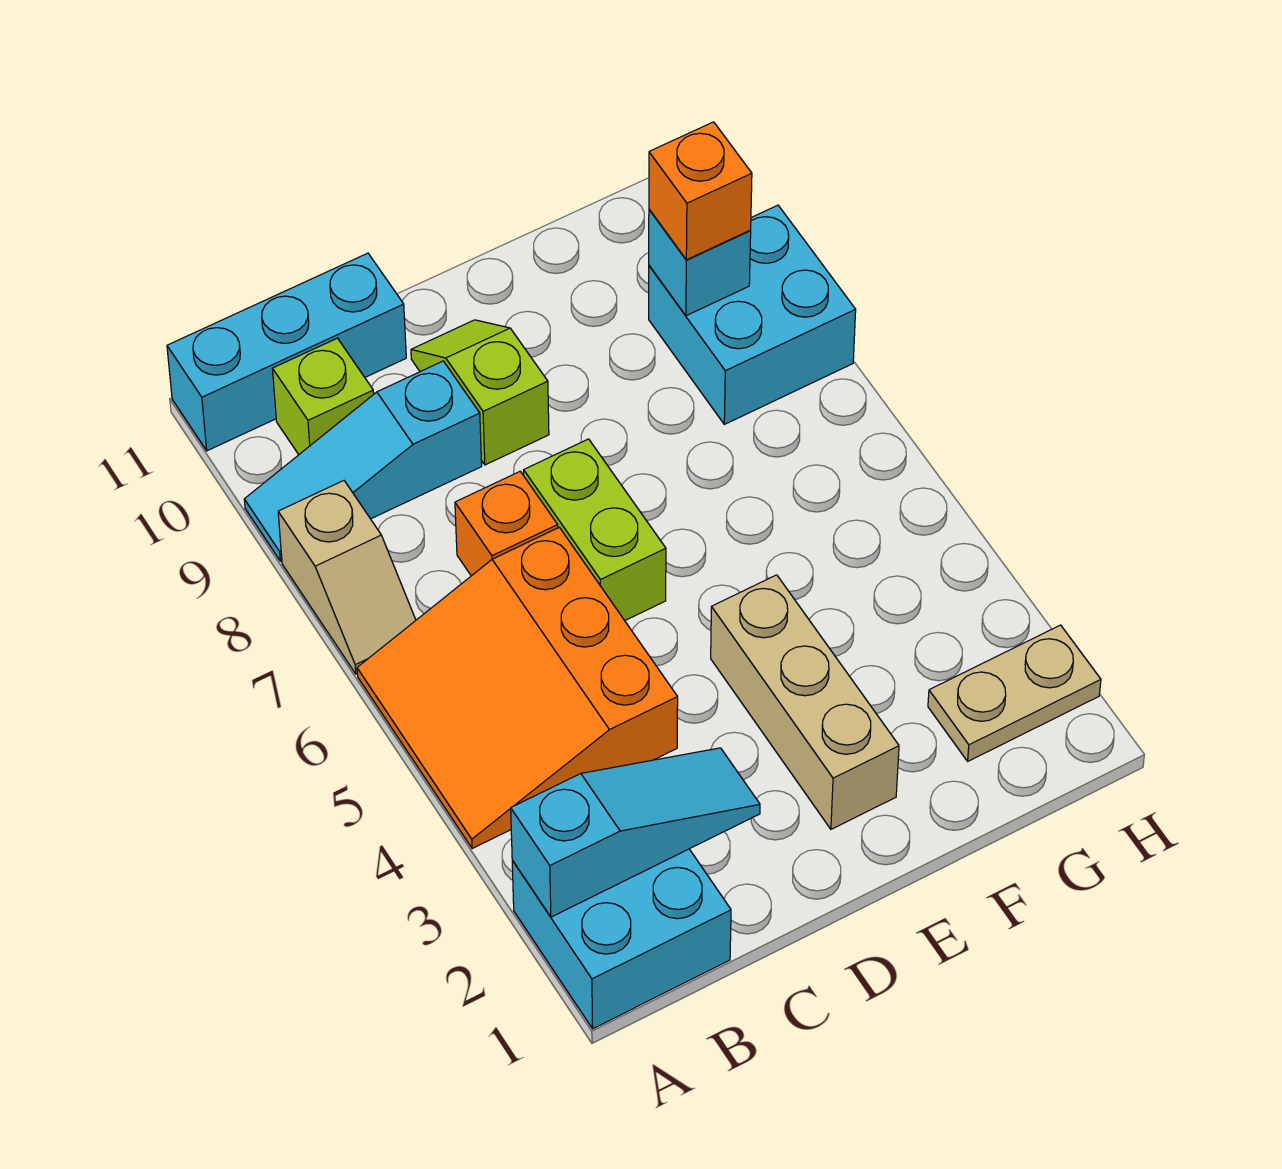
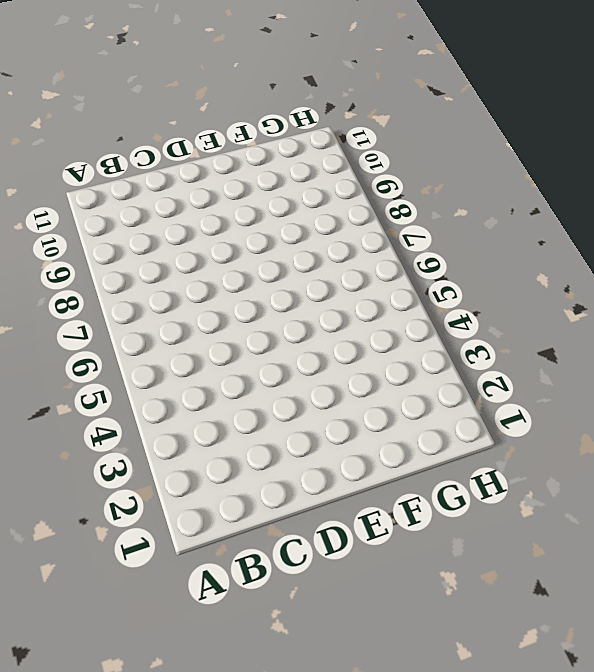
none -> cyan 2x2 brick [512,849,731,1029]
none -> orange 3x3 slope [357,527,678,849]
none -> tan 1x2 slope [278,481,416,674]

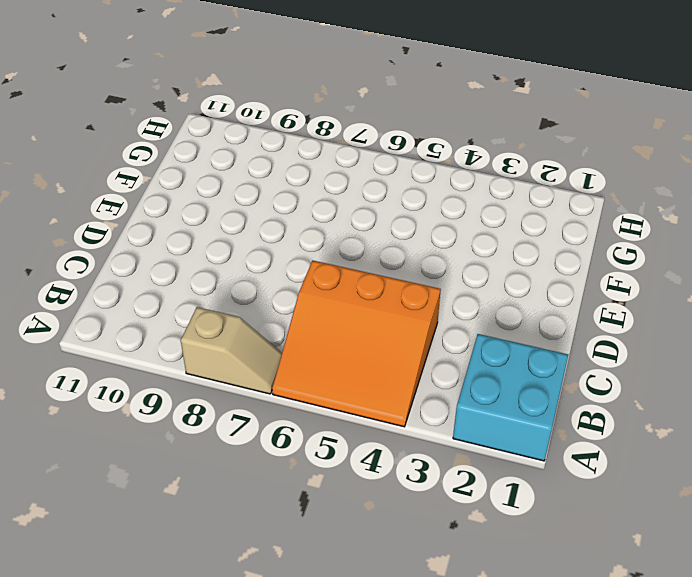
none -> cyan 1x3 slope [244,361,482,561]
none -> cyan 1x3 brick [167,253,406,451]
none -> lime 1x1 brick [273,338,374,455]

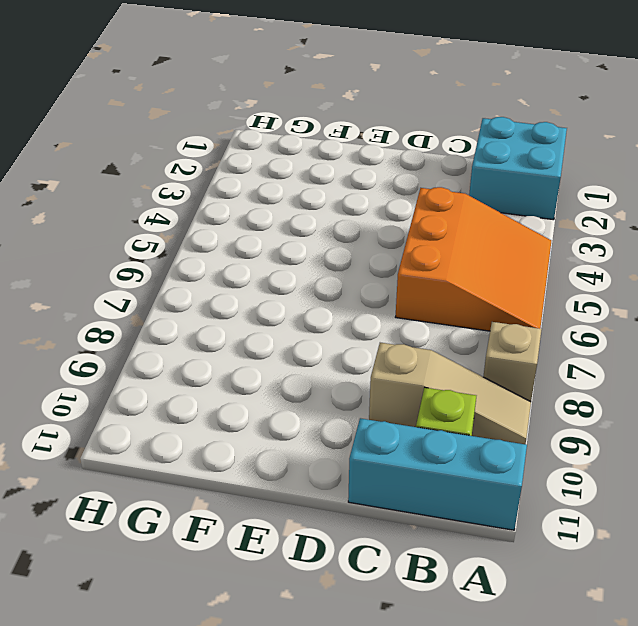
tan 1x3 slope [369,343,531,444] -> cyan 1x3 slope [244,361,482,561]
none -> orange 1x1 brick [455,472,558,576]
none -> lime 1x2 brick [524,439,666,620]
none -> lime 1x2 slope [411,320,549,465]

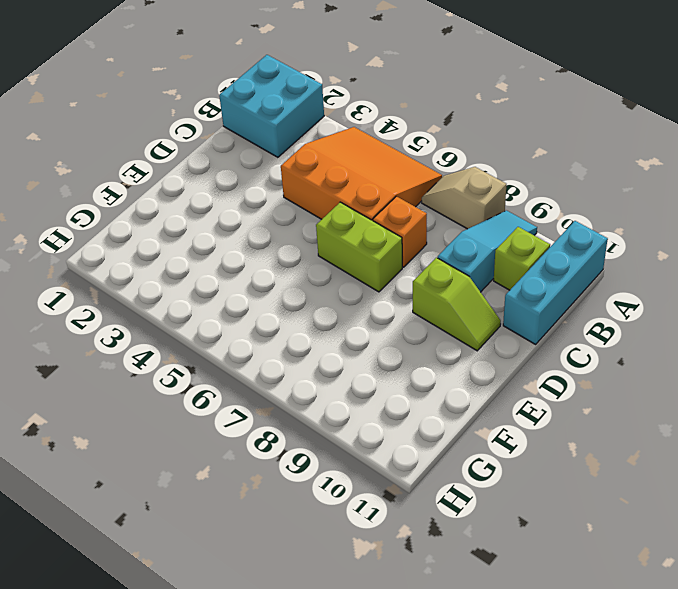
none -> tan 1x3 brick [711,575,899,829]
none -> tan 1x2 plate [928,625,1101,761]
none -> cyan 2x2 brick [649,205,856,424]

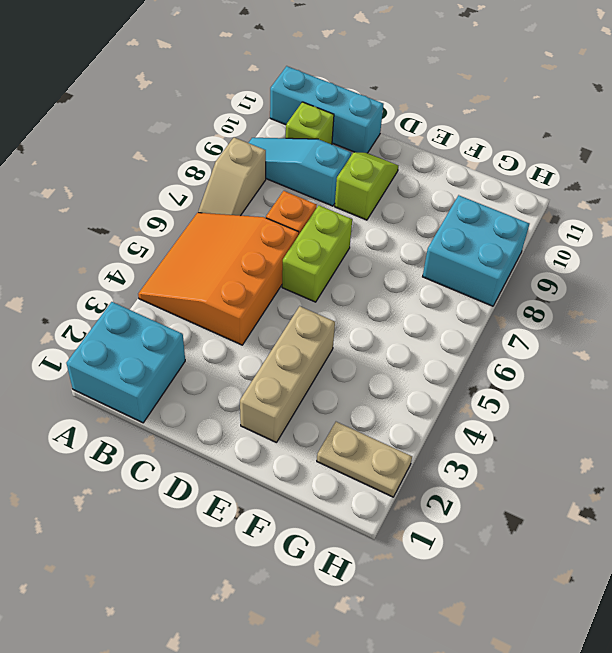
none -> cyan 1x3 slope [511,748,760,917]
none -> cyan 1x1 brick [649,209,751,316]
none -> orange 1x1 brick [649,122,752,260]

